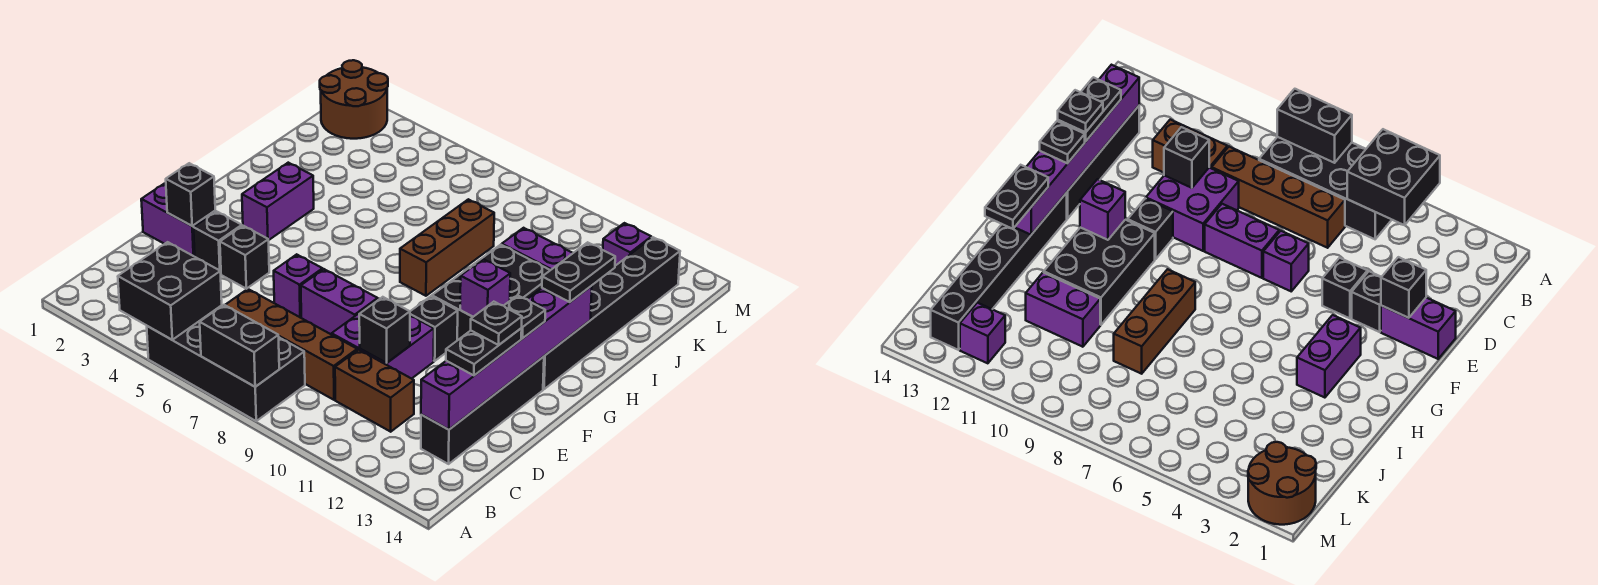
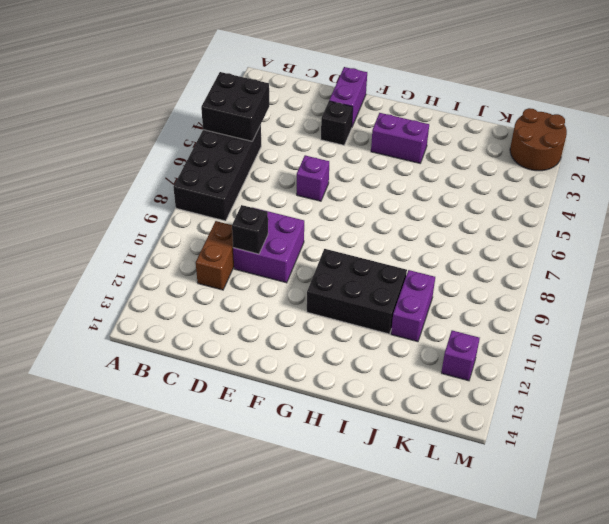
none -> brown 1x4 brick [226,289,357,400]
none -> black 1x4 brick [421,357,544,464]
none -> black 1x1 brick [220,226,269,289]

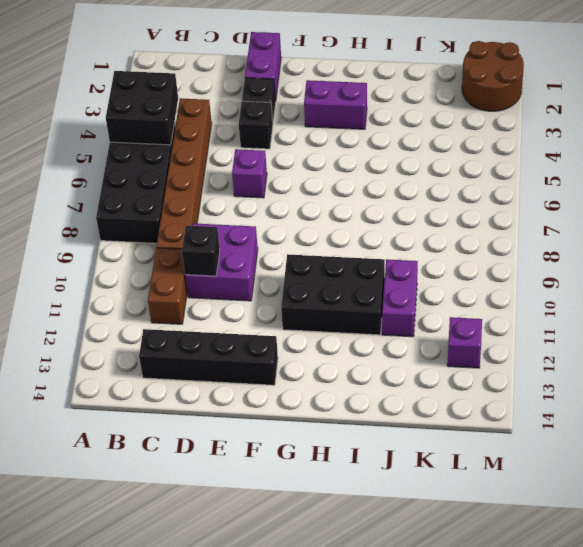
brown 1x6 brick [156,98,212,249] -> brown 1x4 brick [226,289,357,400]
none -> purple 1x2 brick [301,269,378,335]
none -> black 1x1 brick [410,296,458,361]
none -> black 1x6 brick [543,237,680,389]

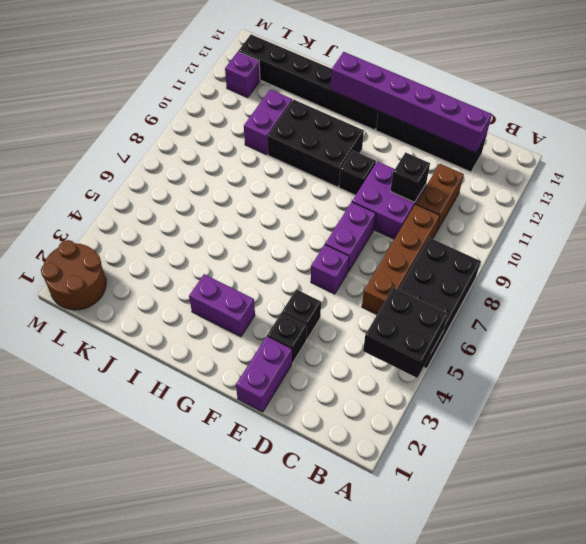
none -> brown 1x3 brick [400,199,494,296]
none -> black 1x2 brick [200,305,279,387]
none -> black 1x1 brick [166,163,215,226]

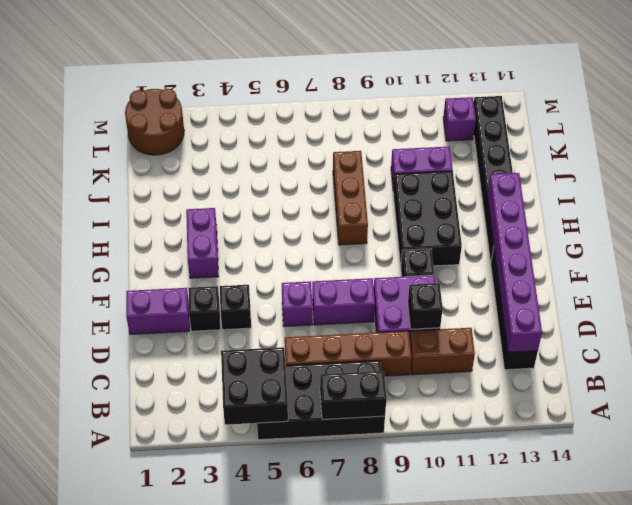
none -> black 1x1 brick [166,163,215,226]
none -> purple 1x1 brick [460,259,510,317]
none -> black 1x2 plate [446,328,522,375]

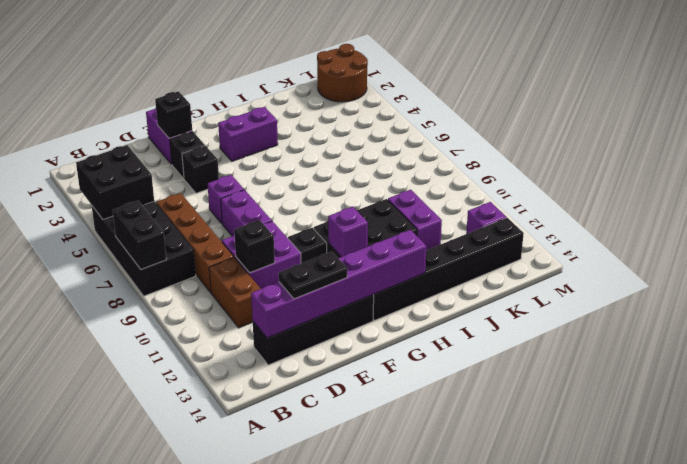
none -> brown 1x3 brick [400,199,494,296]
none -> black 1x1 plate [504,295,545,338]
none -> black 1x2 plate [542,242,615,302]

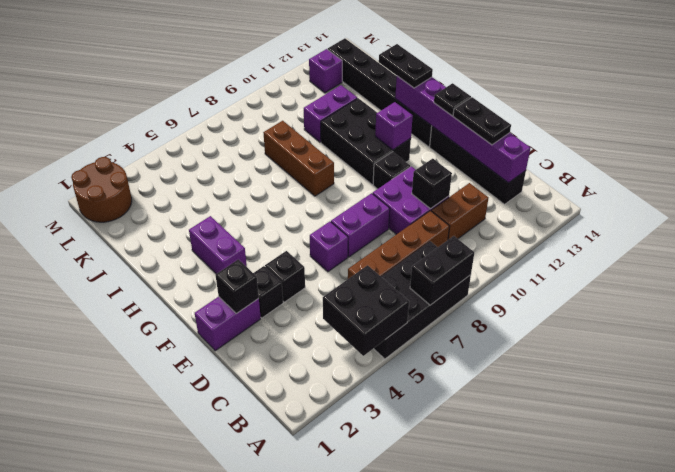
none -> black 1x1 plate [471,302,522,345]

